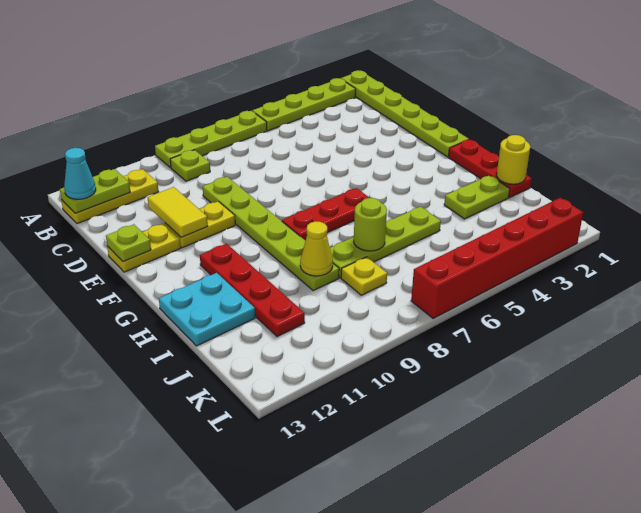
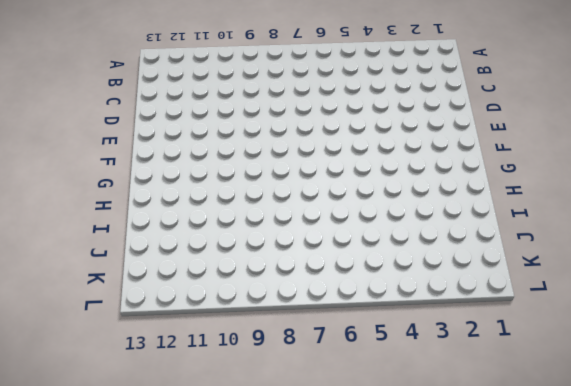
none -> lime 1x6 plate [341,70,469,157]
none -> lime 1x4 plate [252,78,356,131]
none -> lime 1x4 plate [155,111,267,168]

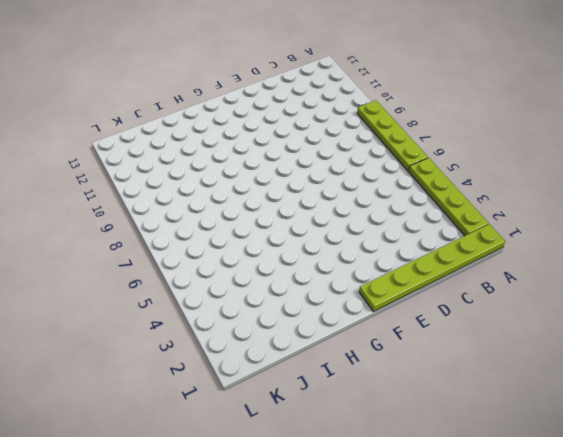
none -> lime 1x1 plate [170,150,210,181]
none -> yellow 1x3 plate [61,169,159,224]
none -> lime 1x6 plate [203,177,339,291]

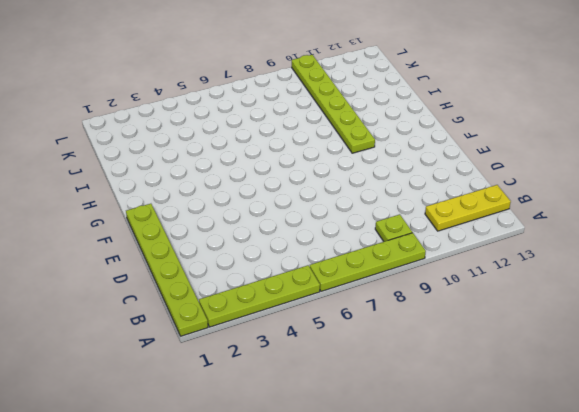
lime 1x6 plate [292,55,375,153] -> lime 1x6 plate moved to [203,177,339,291]
none -> yellow 1x2 plate [165,201,235,248]
none -> yellow 1x2 plate [107,223,181,272]
none -> red 1x3 plate [449,139,532,197]

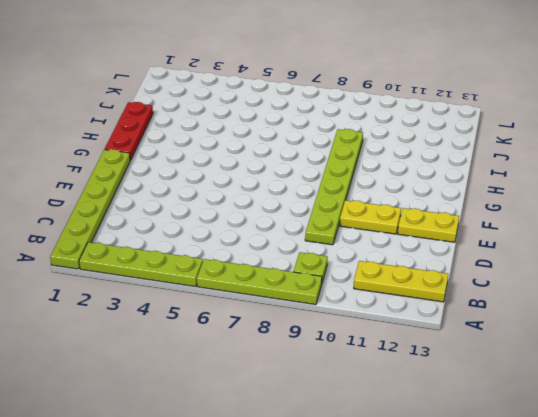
none -> red 1x3 plate [282,188,369,241]
none -> red 1x4 plate [200,244,305,337]
none -> cyan 2x2 plate [159,273,255,346]

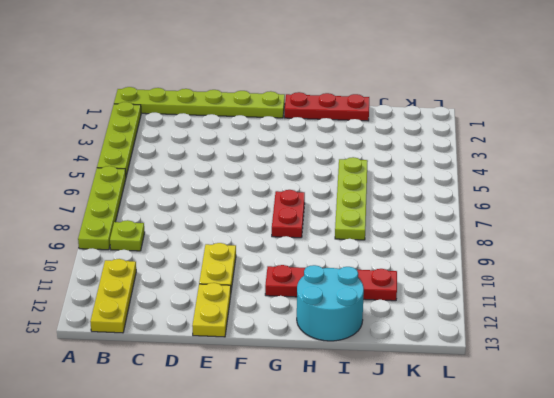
red 1x2 plate [272,190,305,238] -> red 1x3 plate [282,188,369,241]
cyan 2x2 round brick [297,265,364,341] -> cyan 2x2 plate [159,273,255,346]
none -> lime 1x6 plate [203,177,339,291]
none -> lime 1x2 plate [444,175,510,219]
none -> yellow 1x1 plate [341,257,387,295]

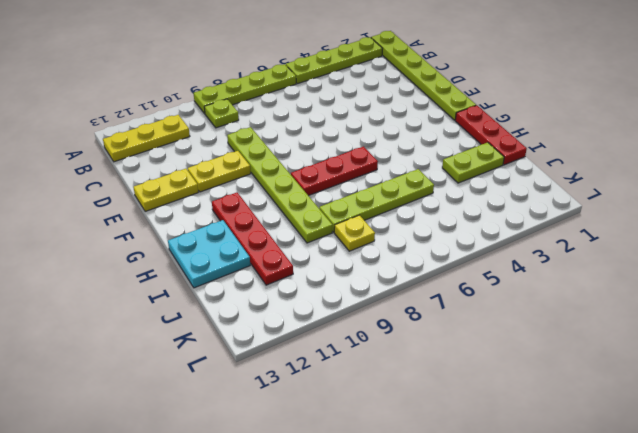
none -> red 1x6 brick [411,198,583,318]
none -> lime 1x2 plate [60,169,130,213]
none -> yellow 1x2 tile [147,187,208,237]

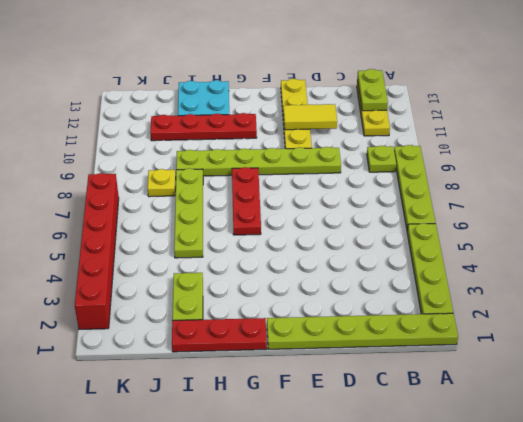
none -> lime 1x1 plate [106,224,151,262]
none -> yellow 1x1 round brick [497,135,530,184]
none -> lime 1x1 round brick [354,198,387,251]

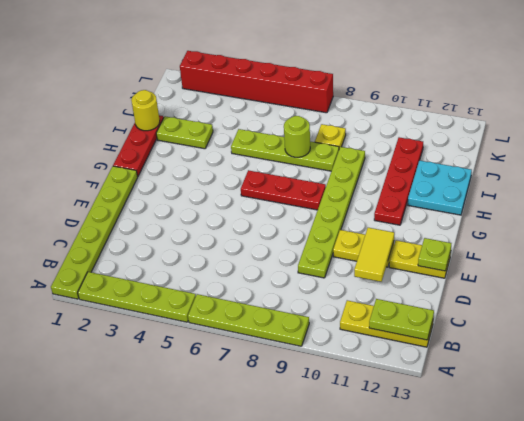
none -> lime 1x1 plate [170,150,210,181]
none -> yellow 1x1 cone [300,221,333,276]
none -> cyan 1x1 cone [64,148,96,199]

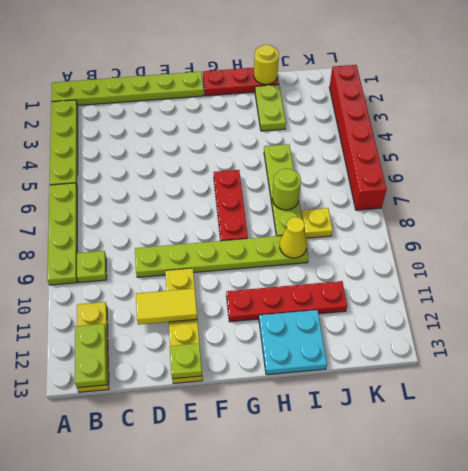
none -> cyan 1x1 cone [64,148,96,199]

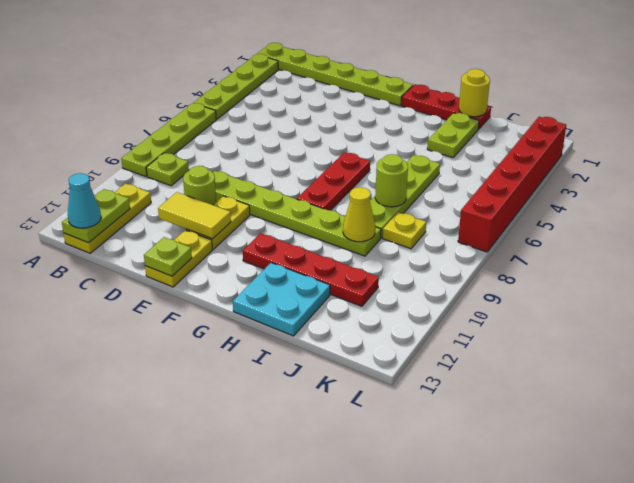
lime 1x1 round brick [183,166,216,205] -> none

